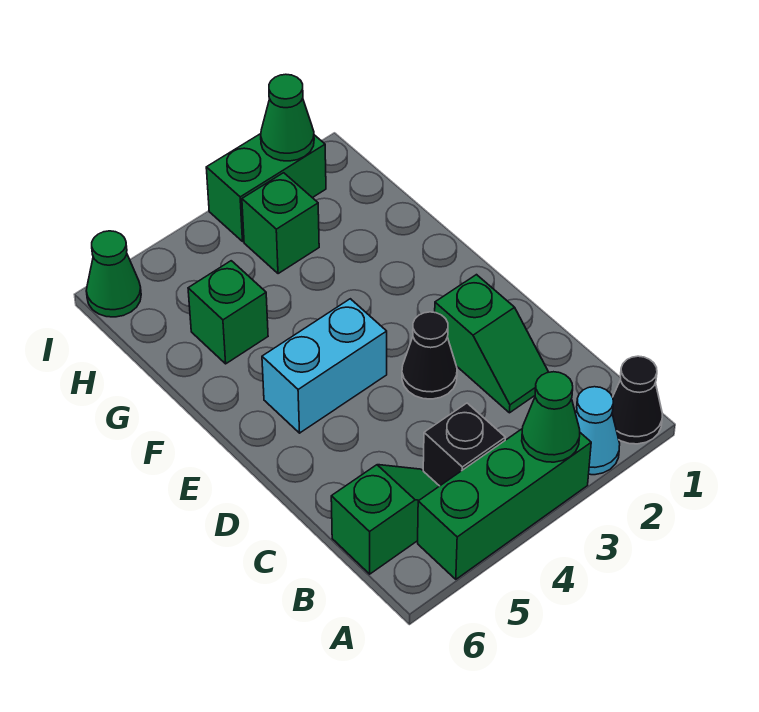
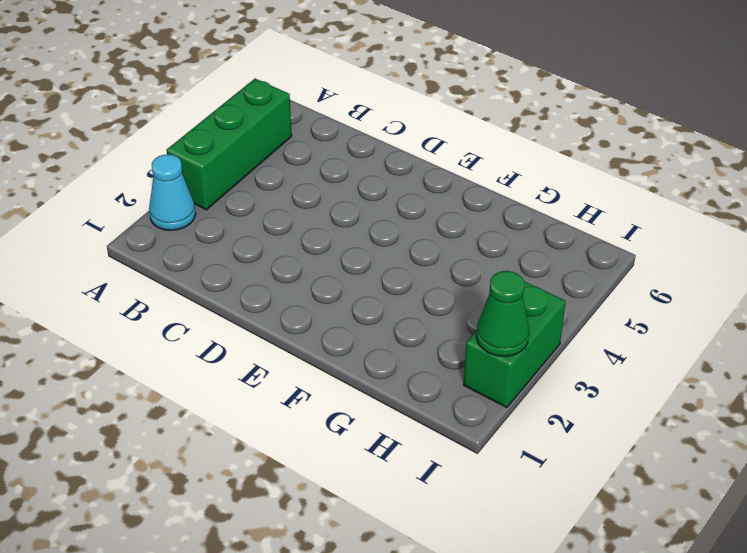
none -> black 1x1 cone [612,356,662,444]
none -> black 1x1 brick [423,403,505,486]
none -> green 1x2 slope [331,465,439,574]

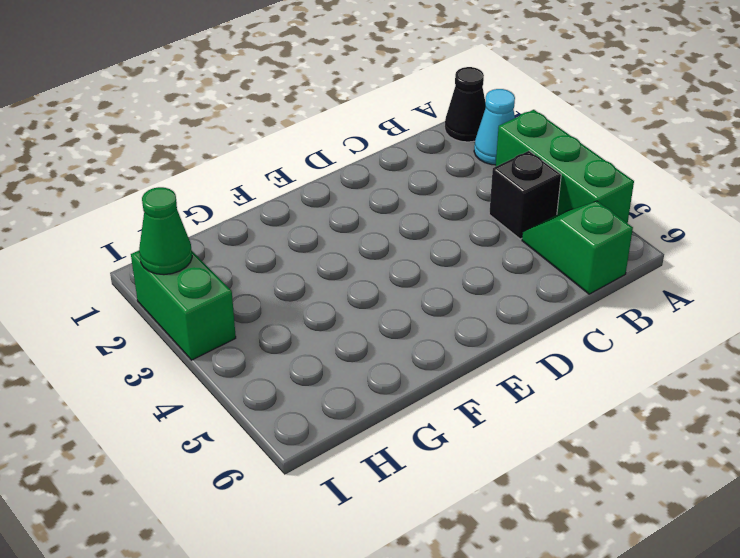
none -> green 1x2 slope [435,275,548,413]
none -> black 1x1 cone [402,312,457,399]
none -> cyan 1x2 brick [262,299,387,433]

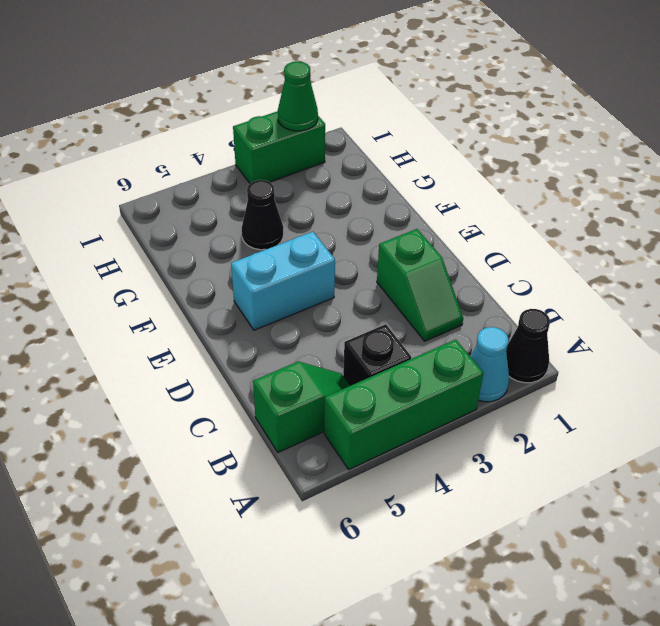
black 1x1 cone [242,180,283,250] -> black 1x1 cone moved to [402,312,457,399]
none -> green 1x1 brick [188,261,268,364]
none -> green 1x1 brick [242,173,319,274]
none -> green 1x1 cone [86,231,141,317]

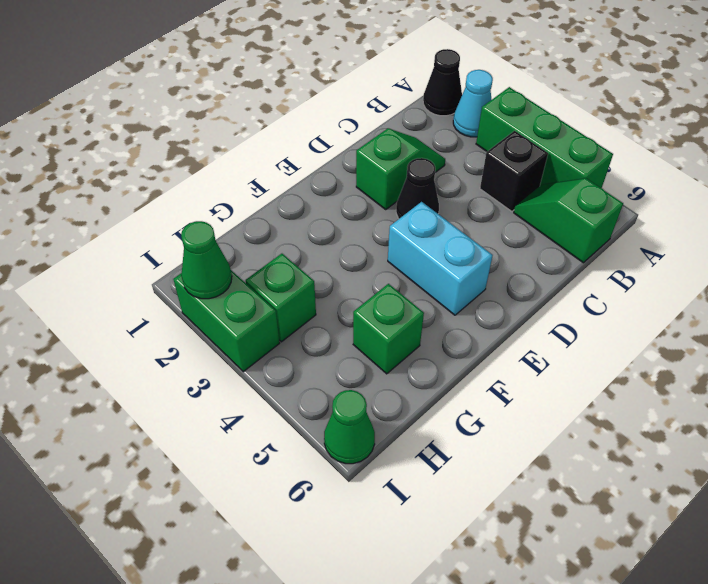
none -> green 1x1 cone [522,372,580,462]

